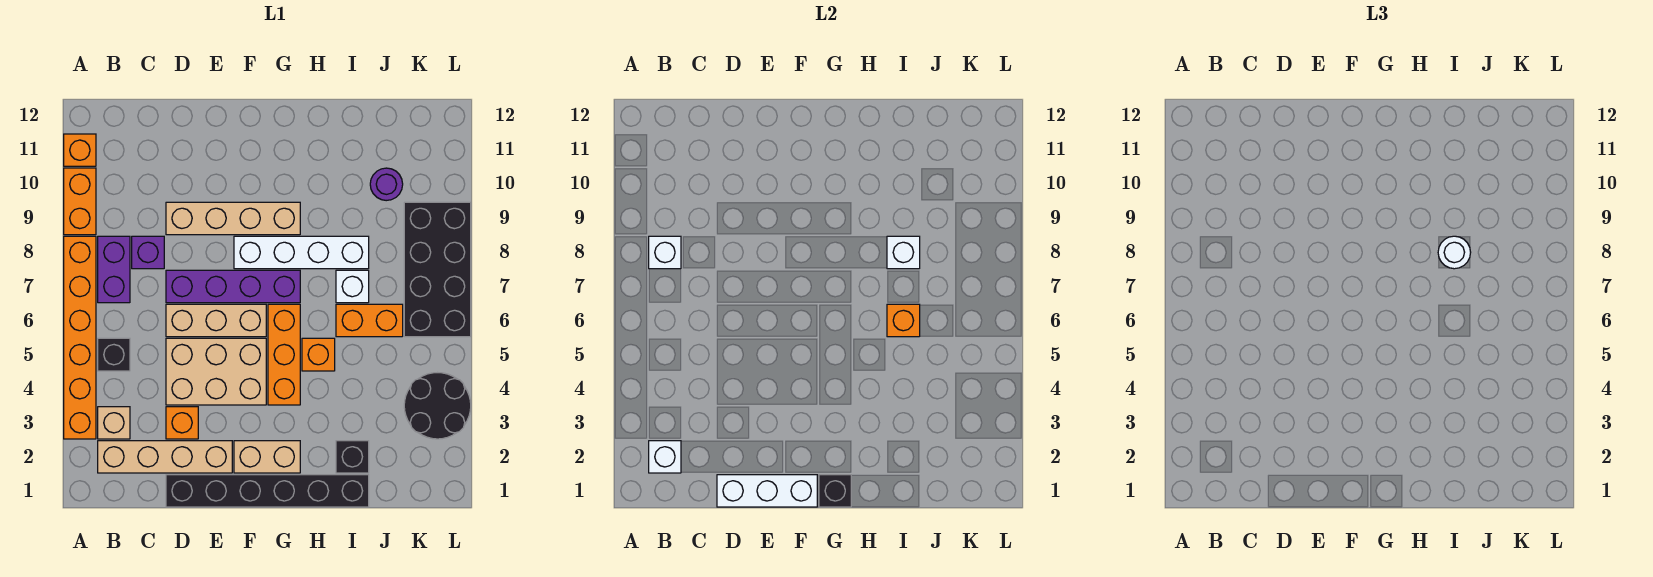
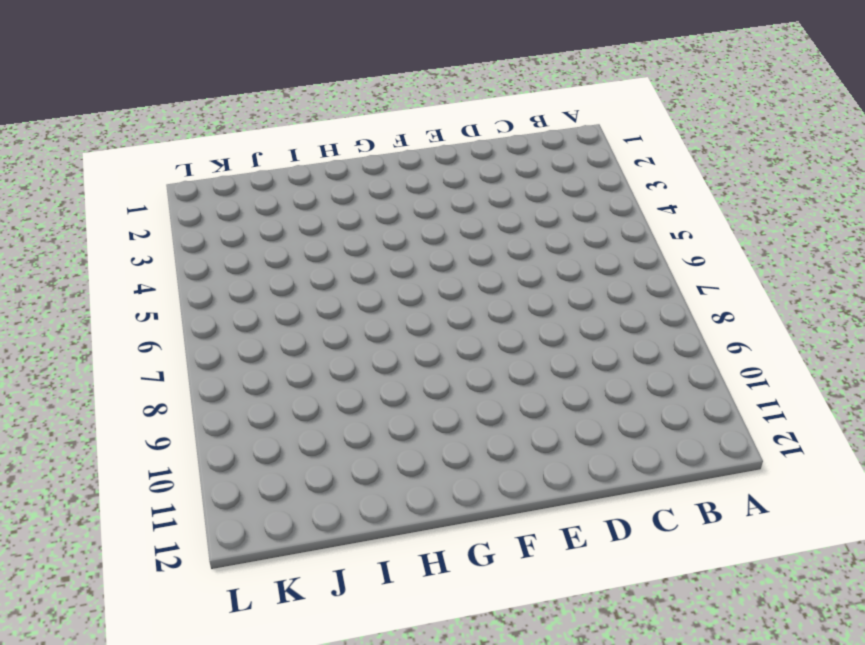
none -> orange 1x6 brick [64,236,96,439]
none -> orange 1x2 brick [64,168,96,235]
none -> orange 1x1 brick [64,134,96,166]
none -> tan 1x4 brick [98,441,232,473]

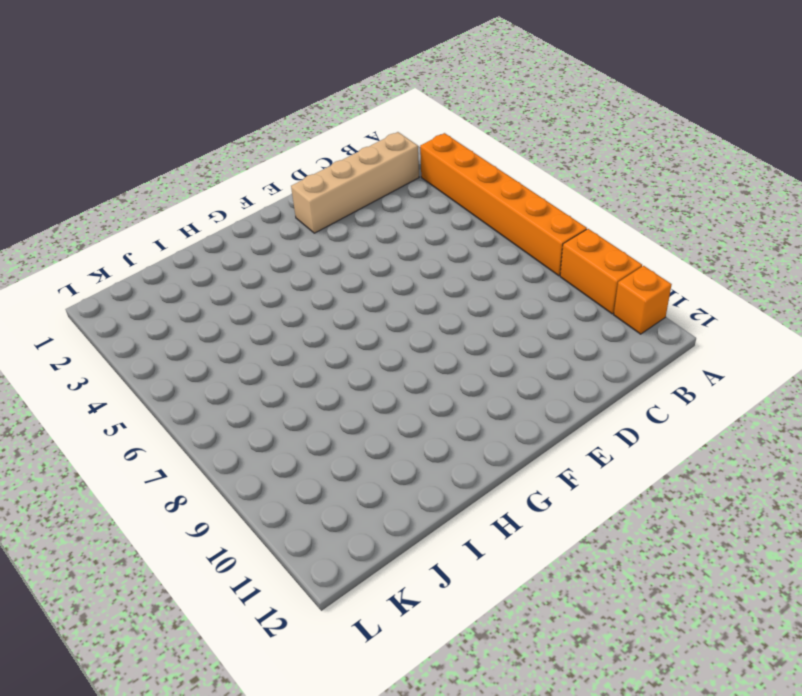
none -> tan 1x1 brick [98,407,130,439]
none -> black 1x1 brick [98,338,130,371]
none -> purple 1x2 brick [98,236,130,303]
none -> purple 1x1 brick [132,236,164,269]

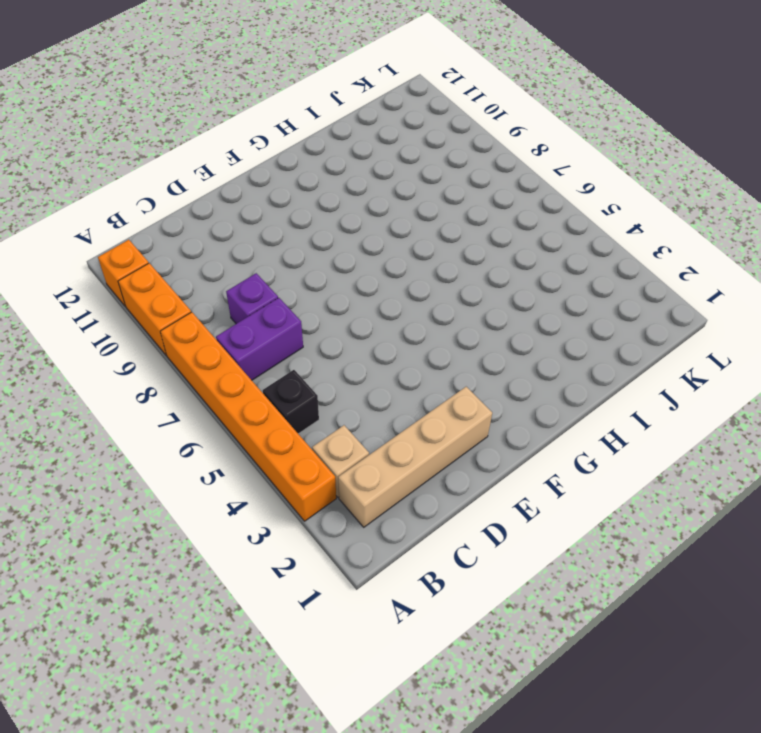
purple 1x2 brick [216,298,303,380] -> purple 1x2 brick turned to [98,236,130,303]
none -> black 1x6 brick [166,475,369,507]
none -> orange 1x1 brick [166,407,198,439]
none -> tan 2x3 brick [166,338,266,405]
none -> tan 1x3 brick [166,304,266,337]

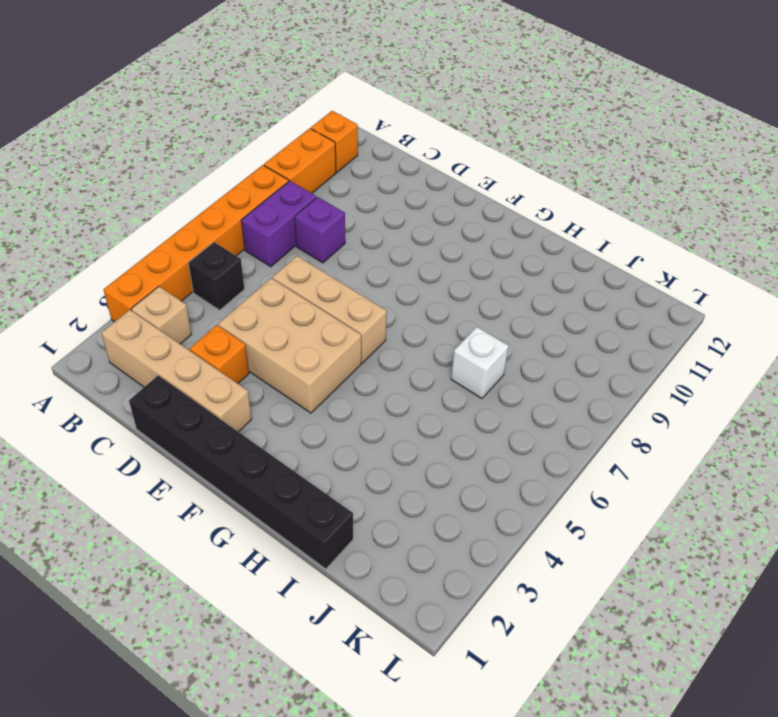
none -> purple 1x4 brick [166,270,300,303]
none -> tan 1x4 brick [166,202,300,235]
none -> tan 1x2 brick [234,441,300,473]
none -> white 1x4 brick [234,236,369,269]

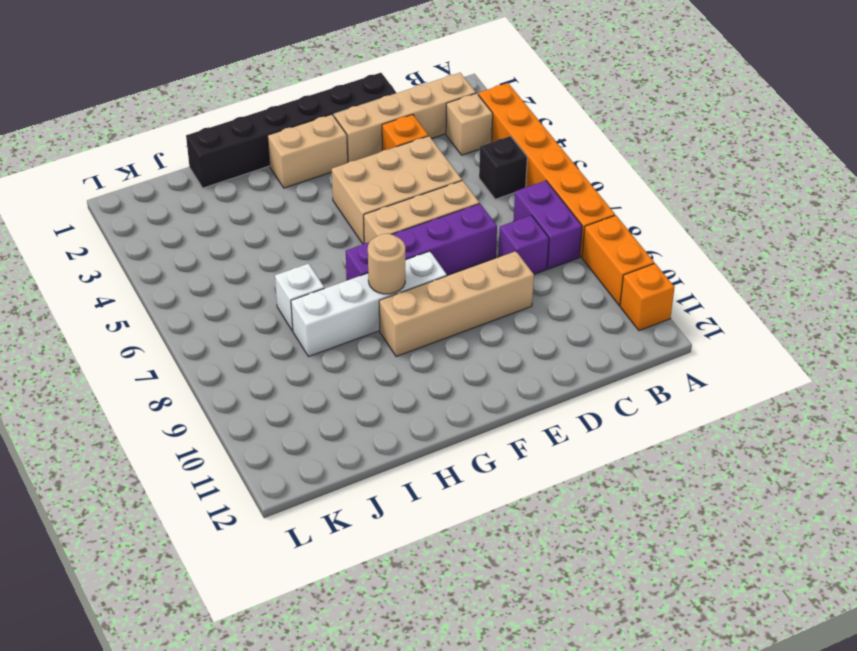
tan 1x1 round brick [368,234,405,294] -> none
none -> orange 1x3 brick [268,304,300,405]
none -> orange 1x1 brick [302,338,335,371]
none -> black 1x1 brick [336,441,369,473]
none -> orange 1x2 brick [336,304,403,337]

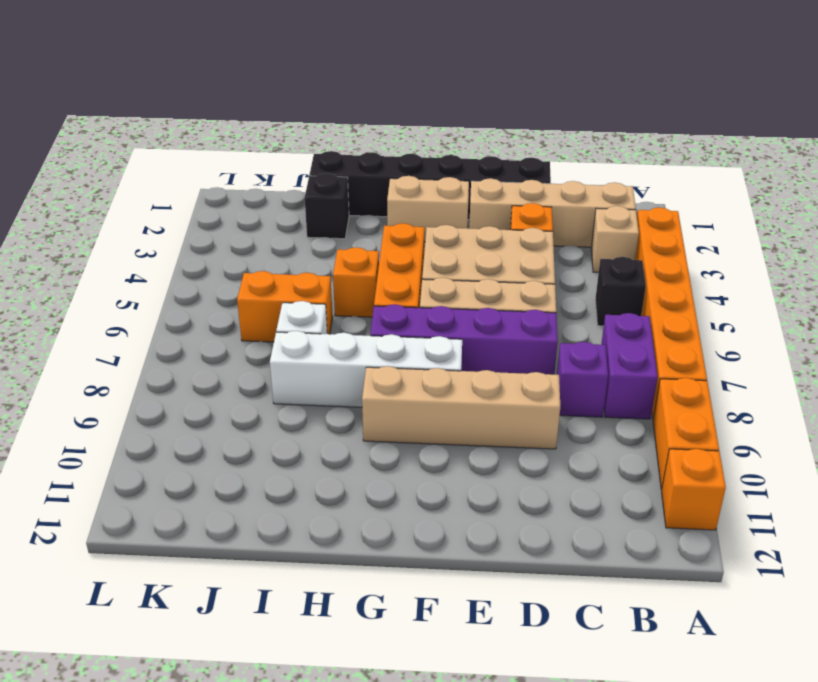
none -> purple 1x1 round brick [370,168,403,201]
none -> black 2x2 round brick [404,373,471,439]
none -> black 2x4 brick [404,202,471,337]
none -> white 1x1 brick [649,441,681,473]

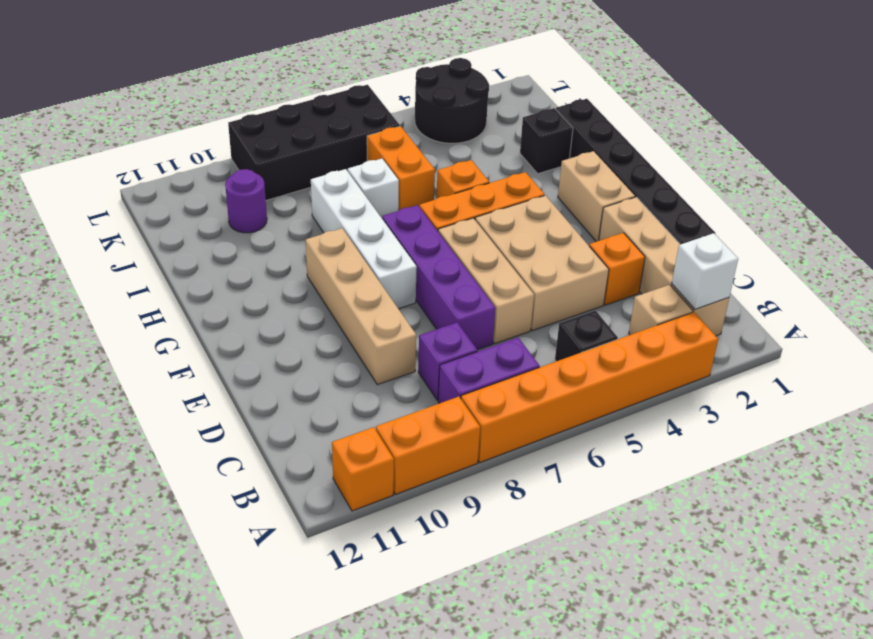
none -> white 1x1 brick [649,236,681,269]
none -> white 1x3 brick [717,475,817,507]
none -> black 1x1 brick [819,475,851,507]
none -> orange 1x1 brick [887,304,920,337]

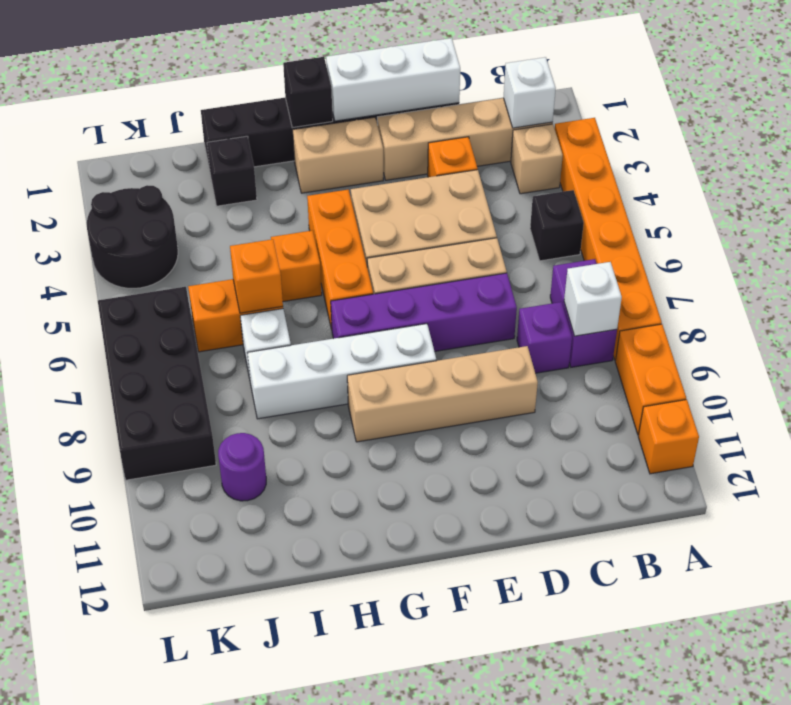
none -> white 1x1 brick [887,236,920,269]
none -> white 1x1 round brick [1438,236,1471,269]

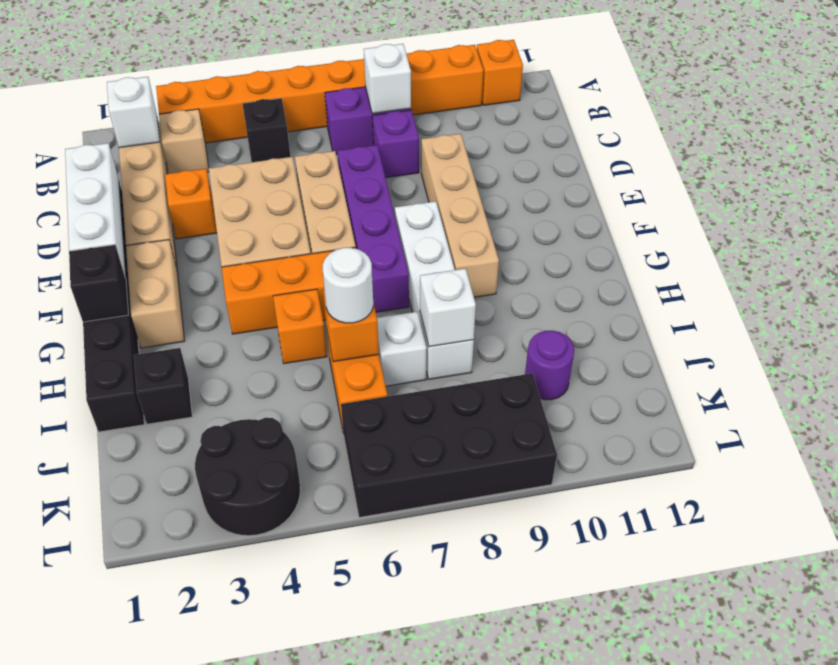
white 1x1 round brick [323,248,373,323] -> white 1x1 round brick moved to [1438,236,1471,269]

